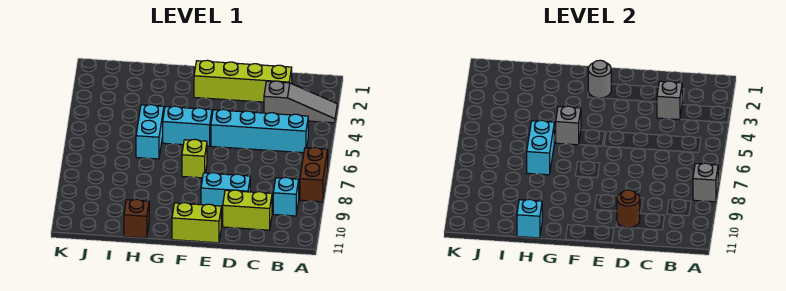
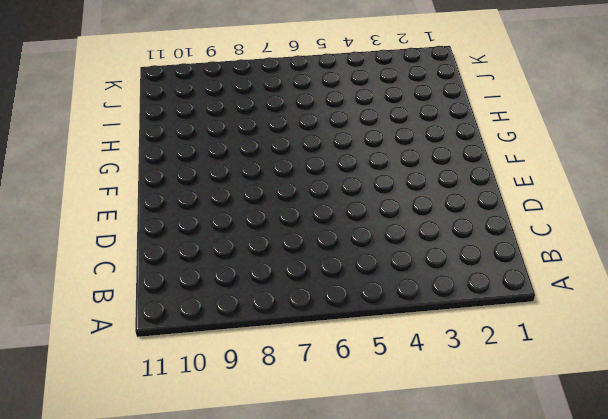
none -> grey 1x3 slope [264,81,337,123]
none -> brown 1x2 brick [300,147,328,202]
none -> cyan 1x4 brick [211,109,308,153]

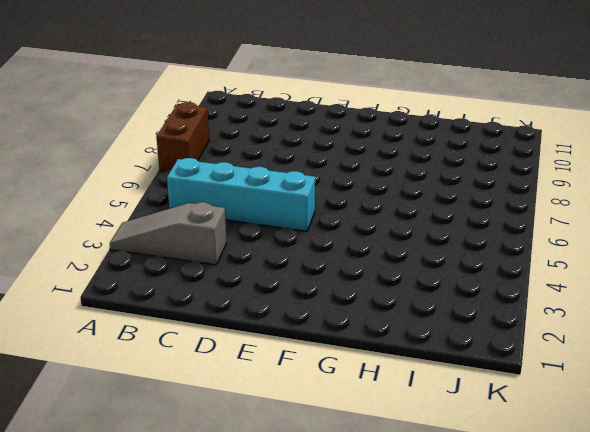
none -> cyan 1x1 brick [273,177,299,216]
none -> lime 1x4 brick [194,60,292,102]
none -> lime 1x2 brick [223,190,272,230]

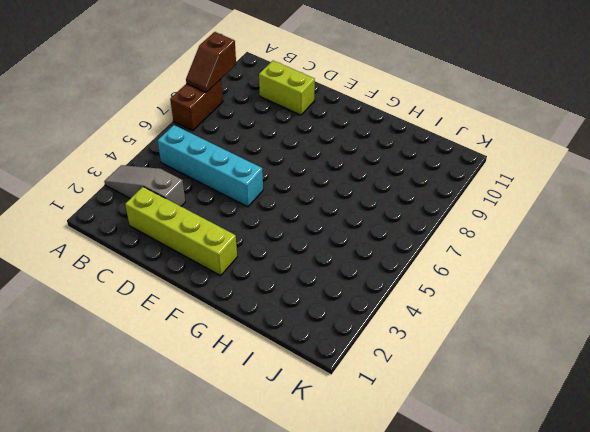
brown 1x2 slope [186,32,236,92] -> grey 1x1 brick [693,163,718,202]
none -> cyan 1x1 brick [273,177,299,216]
none -> cyan 1x2 brick [201,173,250,211]
none -> lime 1x2 brick [172,203,221,243]

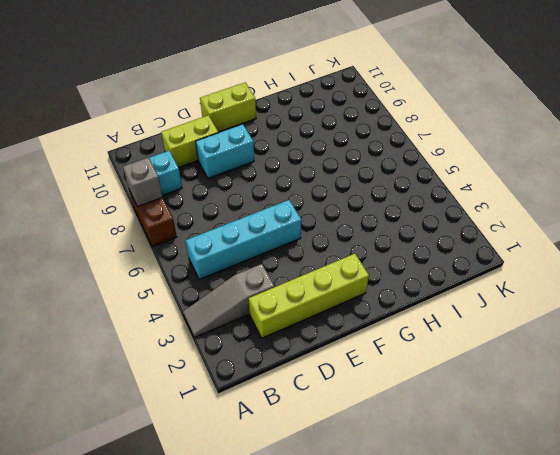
none -> cyan 1x2 brick [163,106,212,146]
none -> lime 1x1 brick [182,139,207,178]
none -> cyan 1x2 brick [136,105,164,159]

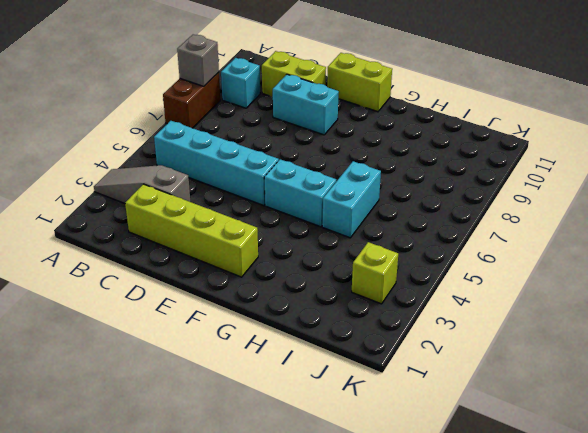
lime 1x1 brick [352,242,398,304] -> lime 1x1 brick moved to [182,139,207,178]
none -> brown 1x1 brick [124,199,149,238]
none -> grey 1x1 brick [657,81,682,120]
none -> brown 1x1 round brick [617,190,640,228]

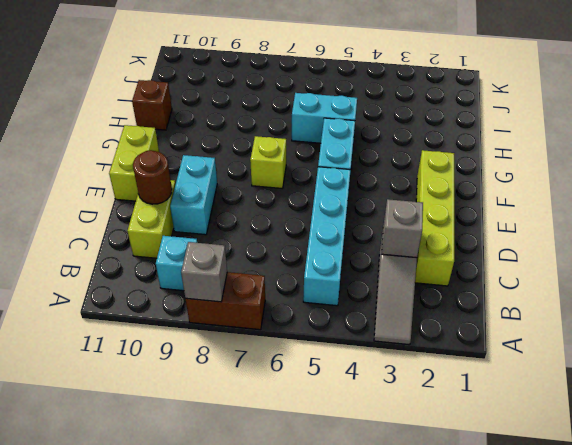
none -> grey 1x1 round brick [588,60,611,98]
none -> grey 1x1 brick [556,106,581,145]
none -> cyan 1x2 brick [527,120,554,175]

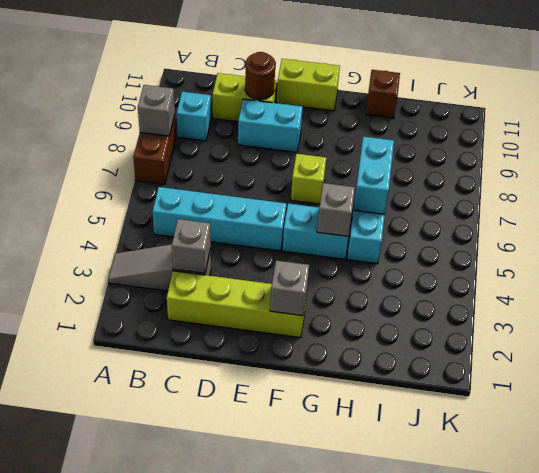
grey 1x1 brick [270,261,309,316] -> grey 1x1 round brick [588,60,611,98]
none -> cyan 1x1 brick [517,199,542,238]

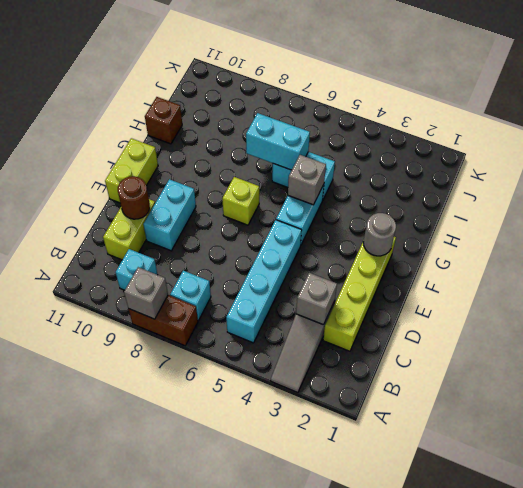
cyan 1x1 brick [170,271,211,320] -> cyan 1x1 brick moved to [517,199,542,238]

